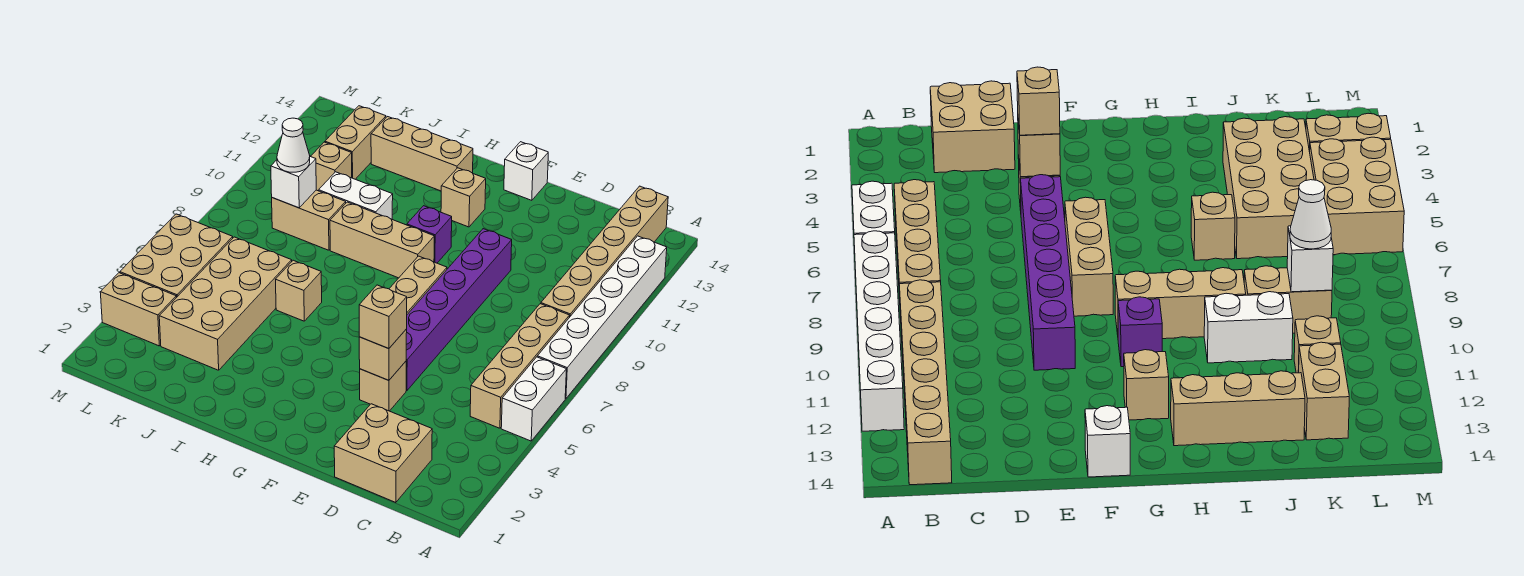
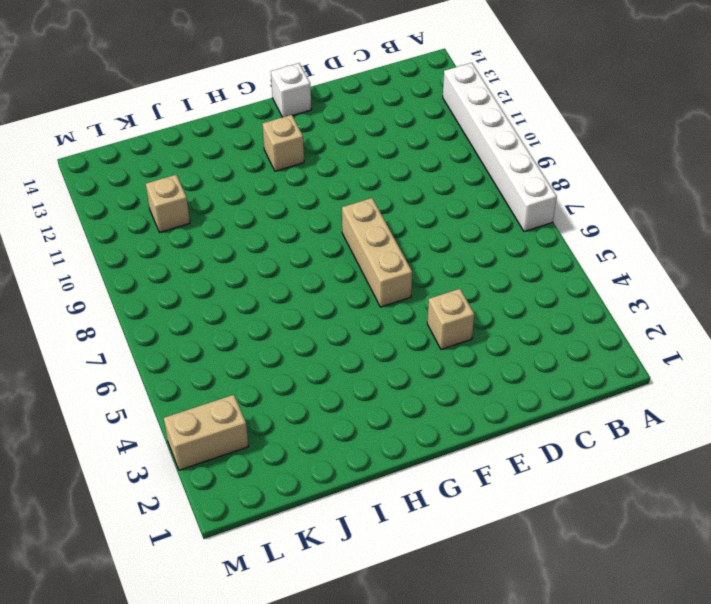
none -> white 1x2 brick [501,357,566,441]
none -> tan 1x4 brick [470,304,570,428]
none -> tan 1x6 brick [541,186,668,316]

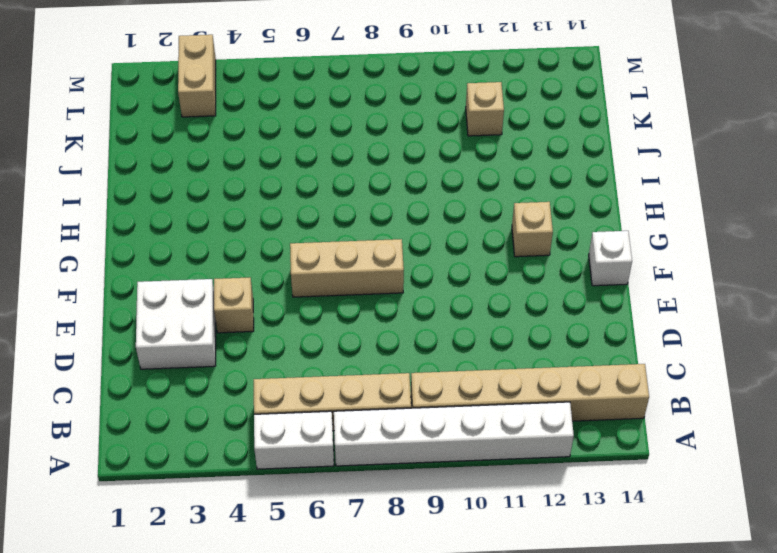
white 2x2 brick [136,279,216,369] -> tan 2x2 brick [334,404,432,503]
none -> purple 1x6 brick [406,229,512,391]
none -> tan 1x3 brick [330,202,434,278]
none -> purple 1x1 brick [407,206,452,263]

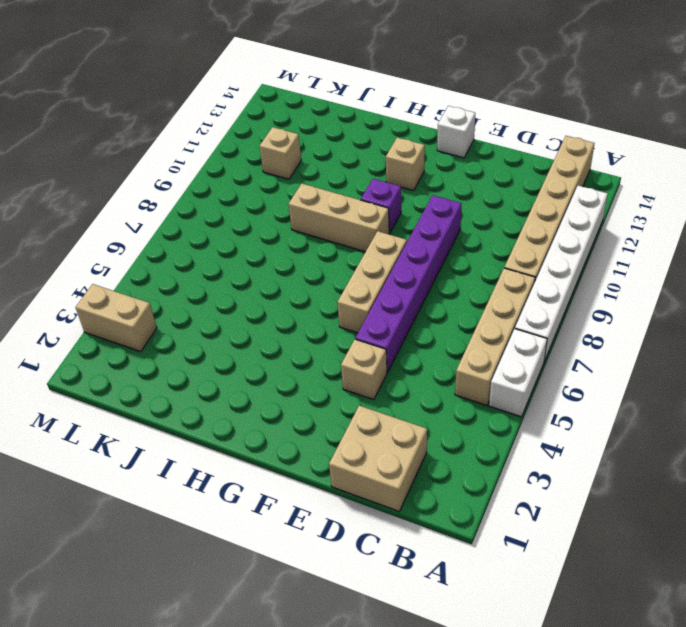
none -> tan 1x3 brick [371,117,473,191]
none -> tan 1x1 brick [276,260,322,321]
none -> white 1x2 brick [319,172,393,219]

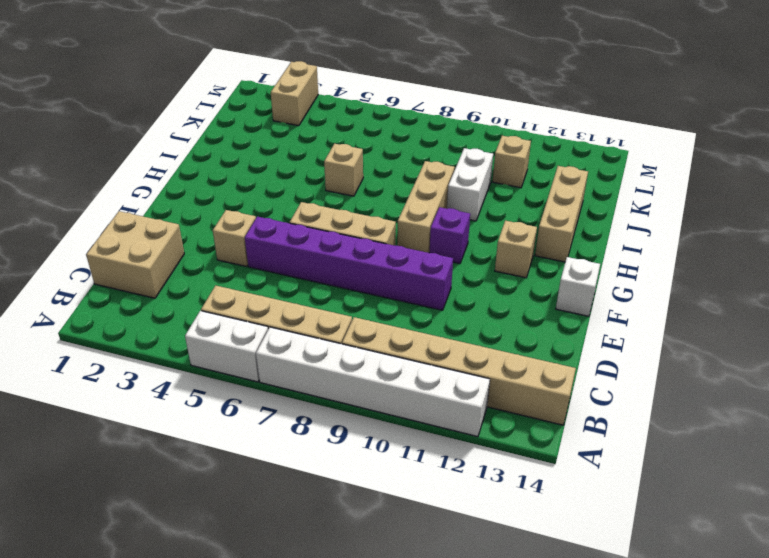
none -> tan 2x4 brick [159,237,292,370]
none -> tan 1x2 brick [272,190,346,250]
none -> tan 1x2 brick [325,106,386,179]

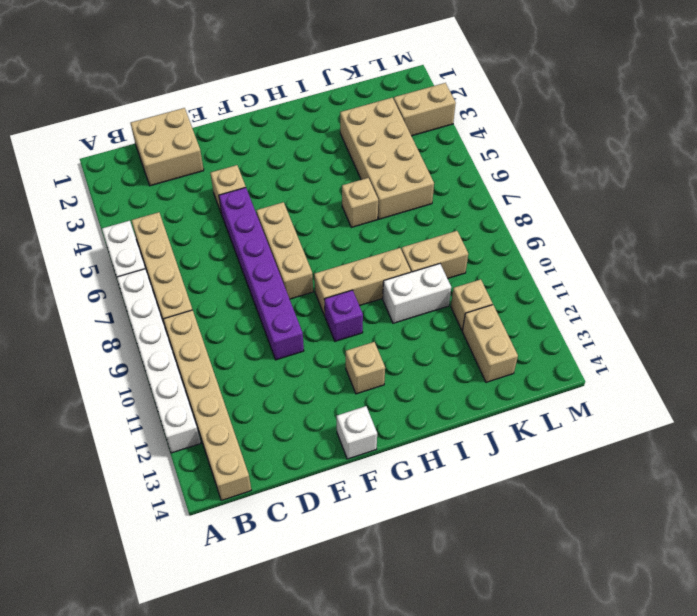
none -> tan 1x3 brick [371,117,473,191]
none -> tan 2x3 brick [120,214,233,298]
none -> tan 1x1 brick [359,329,407,380]

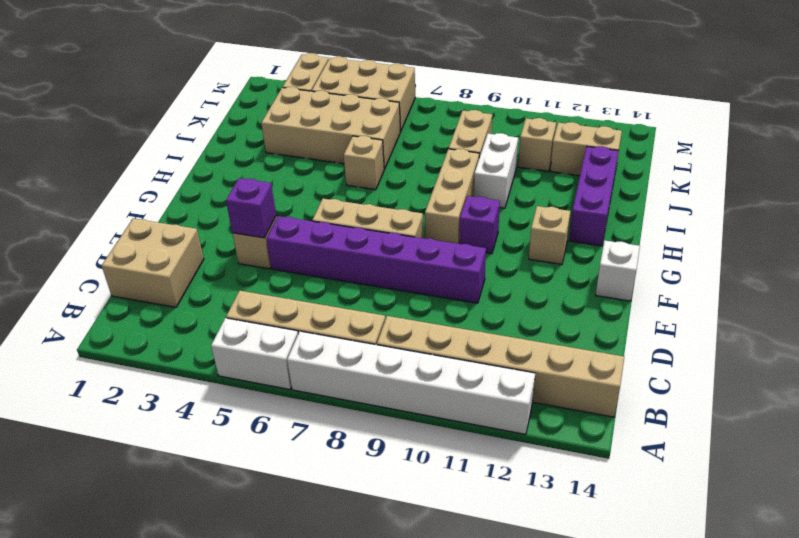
purple 1x1 brick [226,178,276,238] -> tan 1x1 brick [359,329,407,380]
purple 1x3 brick [569,146,618,246] -> tan 1x3 brick [371,117,473,191]
none -> white 1x1 brick [271,156,316,208]
none -> tan 1x1 brick [359,285,407,349]
none -> white 1x1 cone [277,118,310,172]

